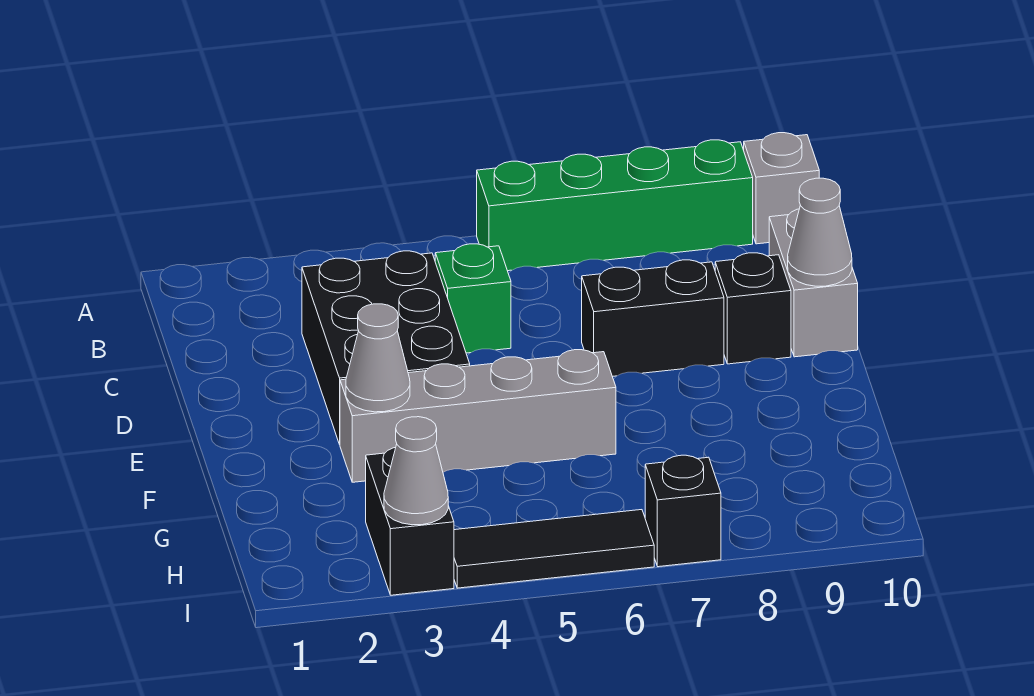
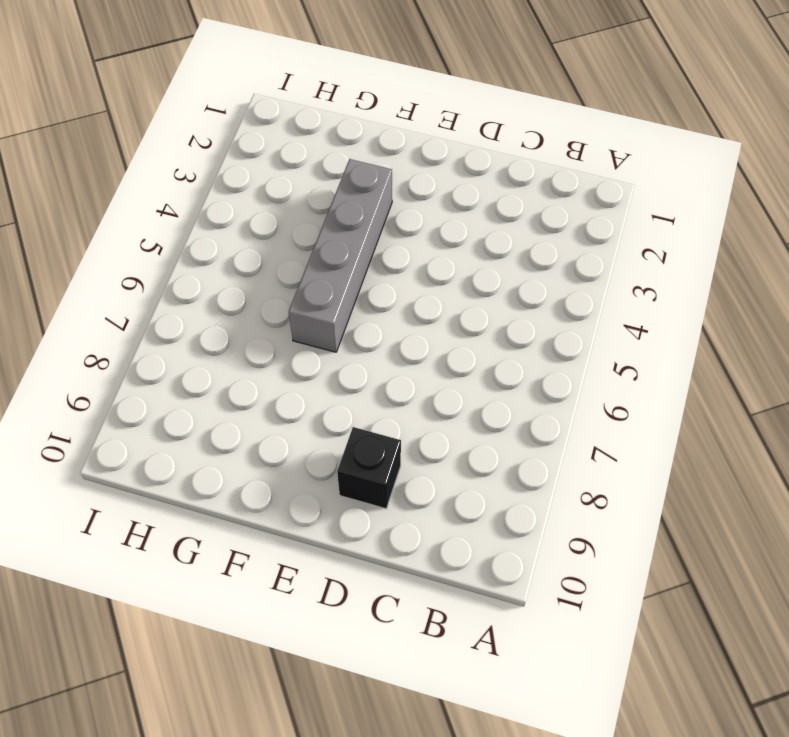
none -> green 1x4 brick [477,140,753,271]
none -> grey 1x1 brick [744,133,819,244]
none -> black 2x3 brick [302,251,470,444]

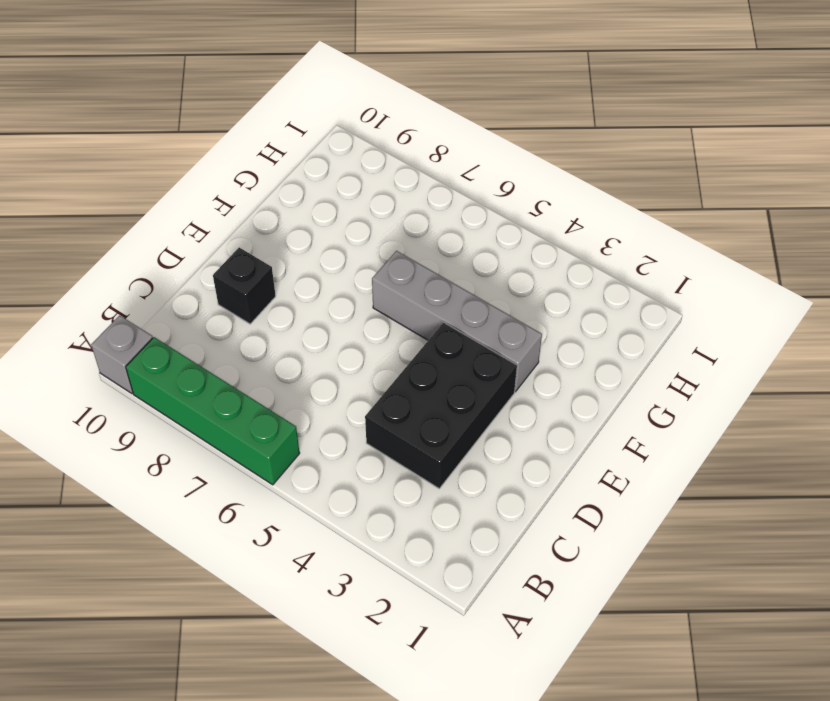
none -> green 1x1 brick [435,244,511,353]
none -> grey 1x2 brick [769,209,858,357]
none -> black 1x2 brick [582,260,724,376]

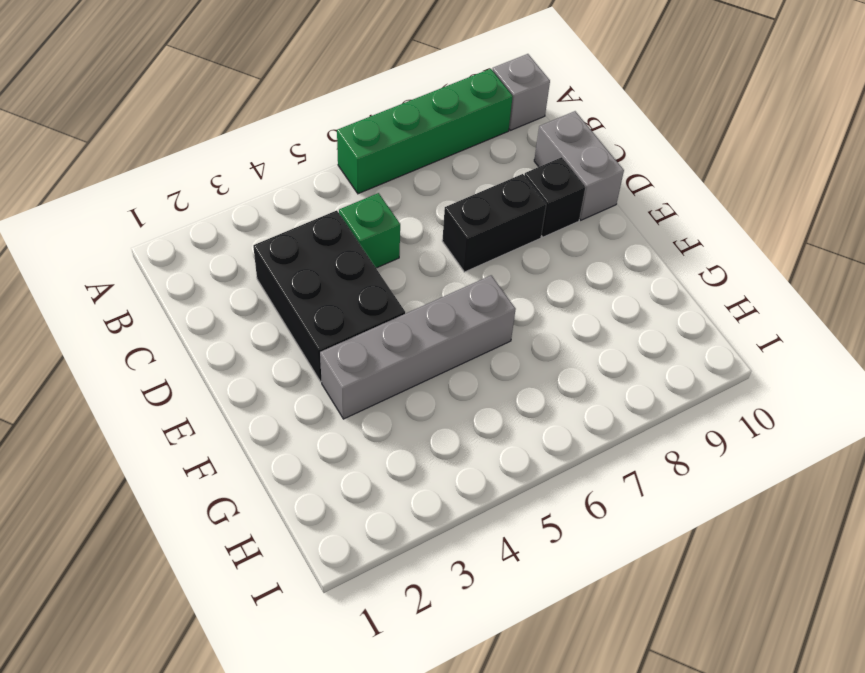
none -> black 1x2 brick [366,447,454,595]
none -> black 1x3 tile [454,510,654,588]
none -> black 1x1 brick [645,455,721,567]

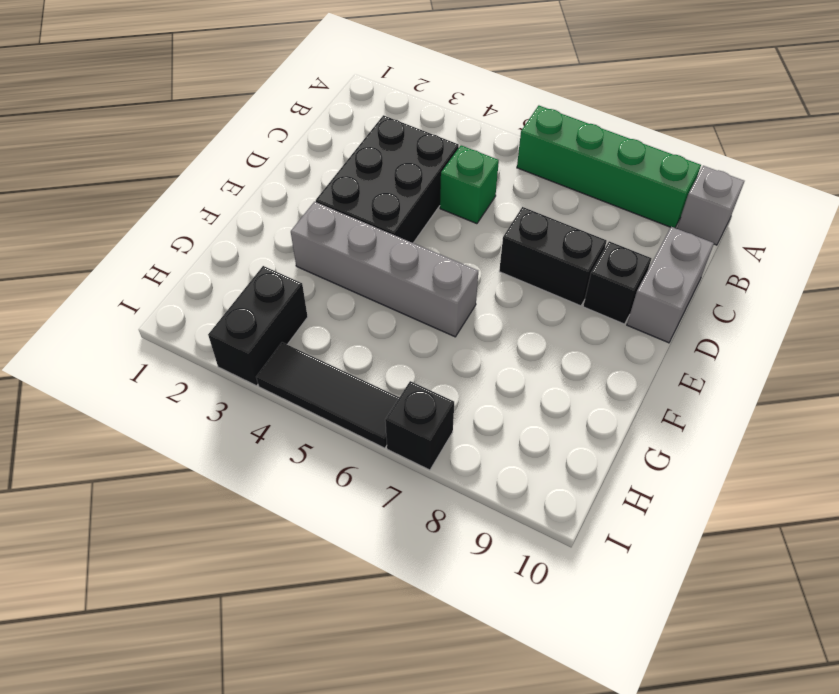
none -> grey 1x1 cone [788,178,852,286]
none -> grey 1x1 cone [346,304,410,412]
none -> grey 1x1 cone [384,417,448,525]

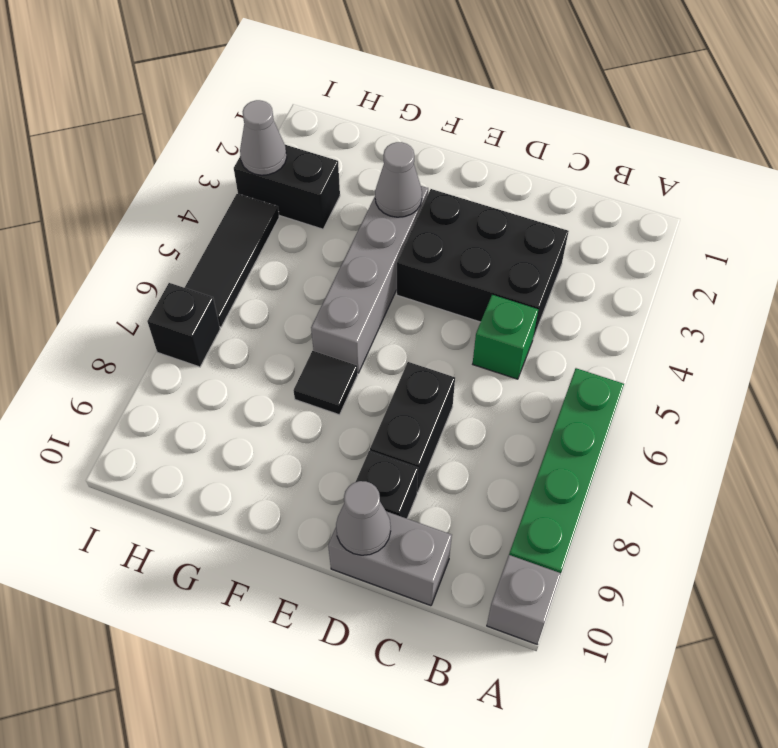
black 1x1 tile [293,351,358,415] -> none

